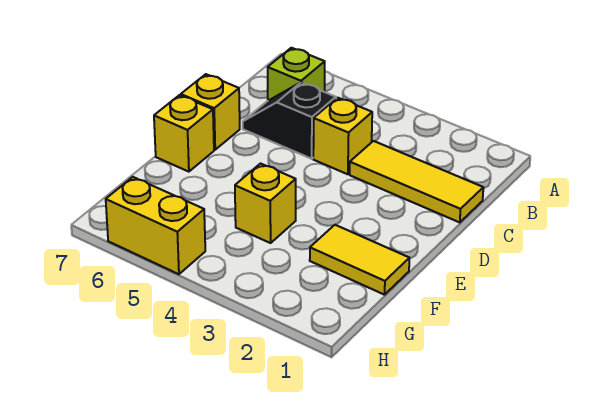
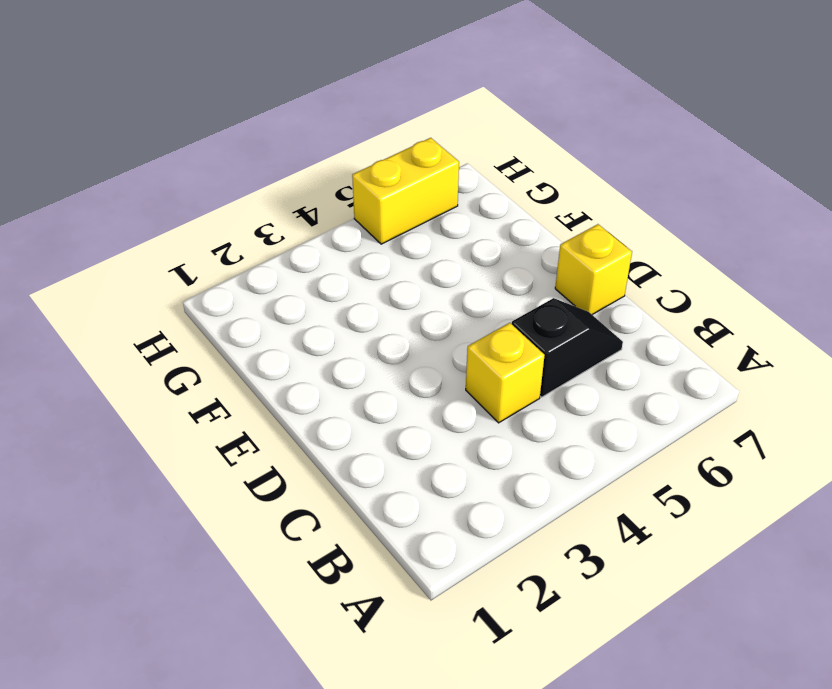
none -> lime 1x1 brick [268,48,325,101]
none -> yellow 1x3 tile [350,141,483,223]

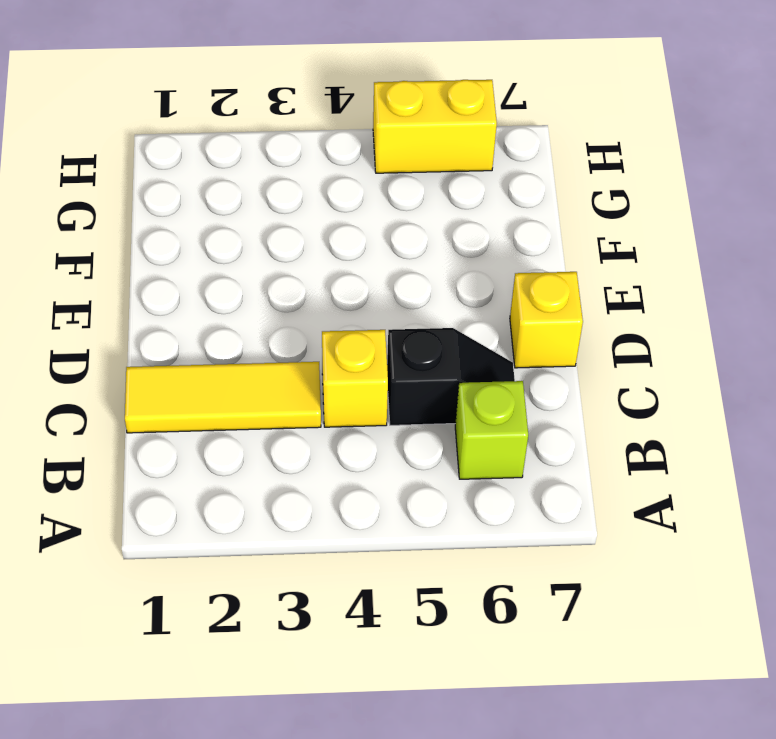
none -> yellow 1x1 brick [154,95,214,172]
none -> yellow 1x2 tile [310,225,409,295]

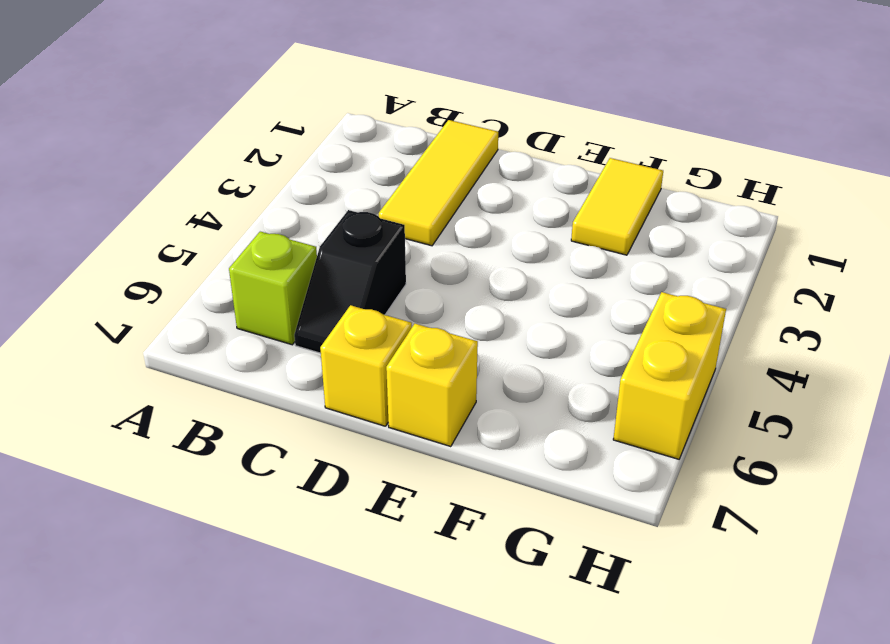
none -> yellow 1x1 brick [313,98,372,174]
none -> yellow 1x1 brick [235,164,296,243]

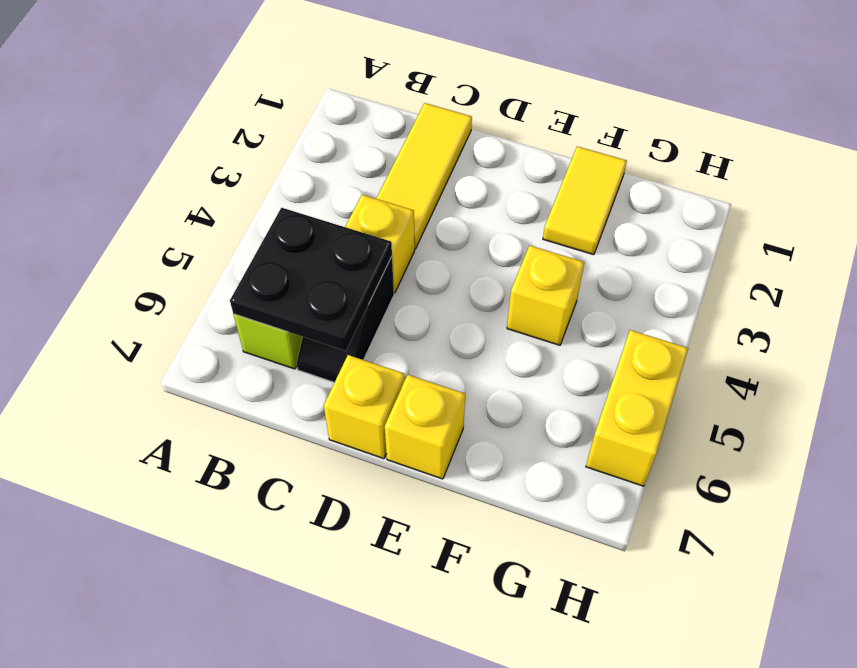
black 2x2 plate [230,208,392,351] -> none

